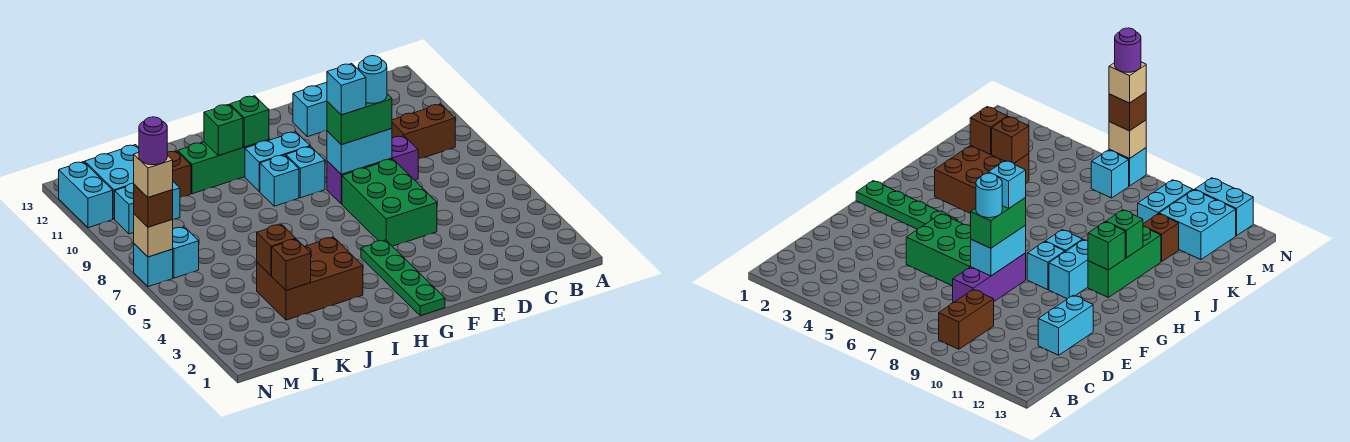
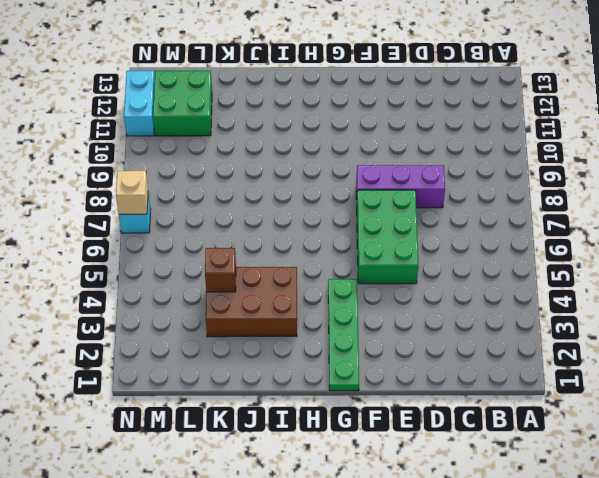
green 2x2 brick [153,71,212,136] -> cyan 2x2 brick [85,145,139,219]
none -> brown 1x2 brick [392,104,455,159]
none -> cyan 1x2 brick [293,82,327,137]
none -> cyan 1x1 brick [286,146,325,198]

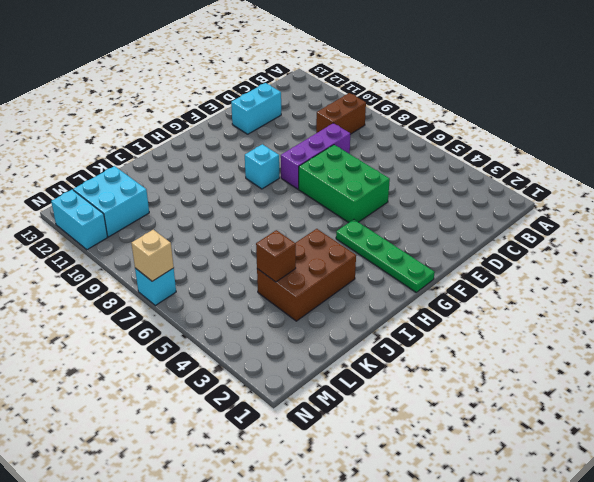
none -> cyan 1x2 brick [245,132,310,191]
none -> cyan 1x1 brick [260,155,299,206]
none -> green 1x3 brick [178,139,269,194]

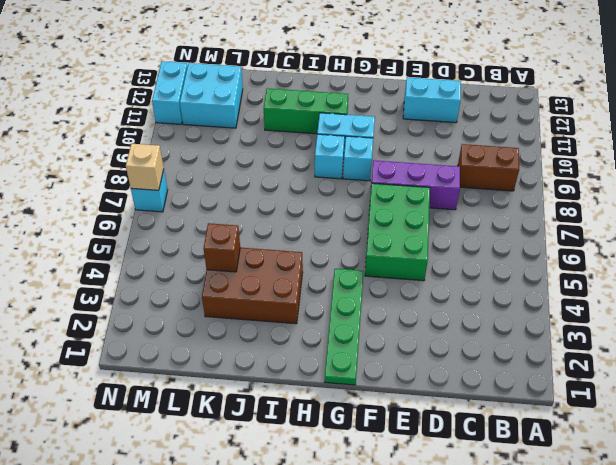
none -> brown 1x1 brick [167,151,191,197]
none -> cyan 1x2 brick [115,182,180,234]
none -> cyan 1x1 brick [173,227,199,278]

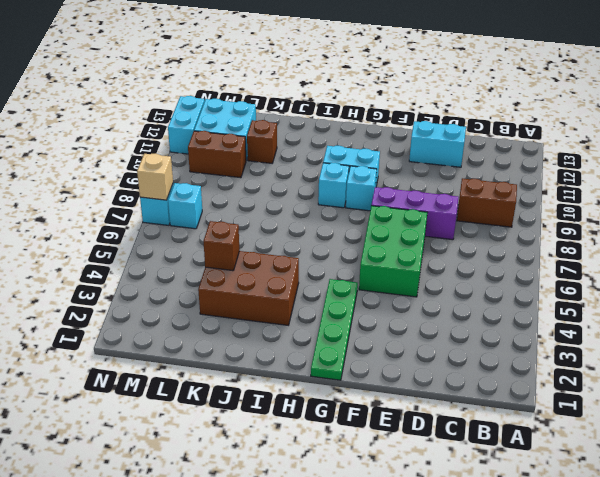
brown 1x2 brick [188,131,246,178] -> cyan 1x2 brick [115,182,180,234]
none -> green 1x3 brick [178,139,269,194]
none -> cyan 1x2 brick [327,128,392,174]
none -> green 1x1 brick [230,96,269,147]

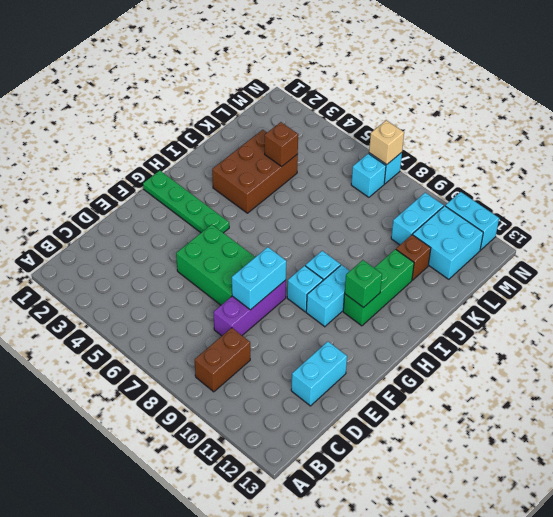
none -> green 1x1 brick [204,104,243,156]
none -> brown 1x1 brick [272,239,311,290]
none -> green 1x2 brick [327,94,392,145]

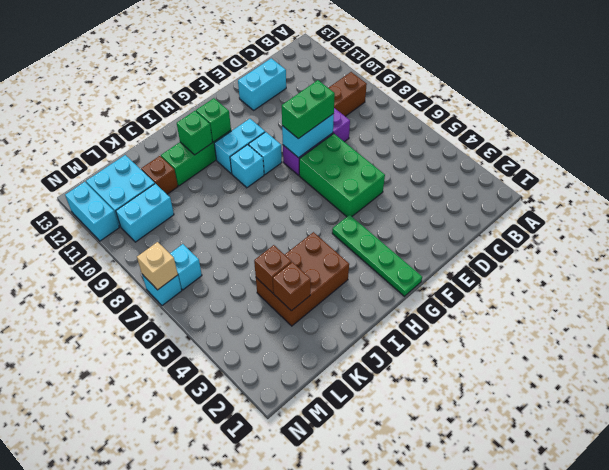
none -> brown 1x1 brick [134,184,173,227]
none -> cyan 1x1 round brick [358,56,387,103]
none -> cyan 1x1 brick [327,64,366,115]

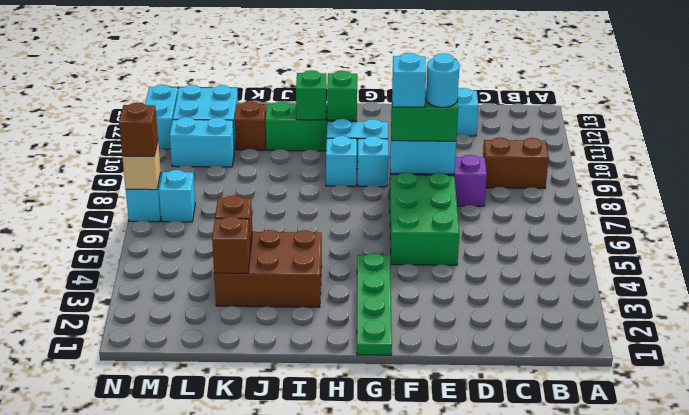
none -> tan 1x1 brick [134,152,173,197]
none -> purple 1x1 round brick [139,117,167,165]

